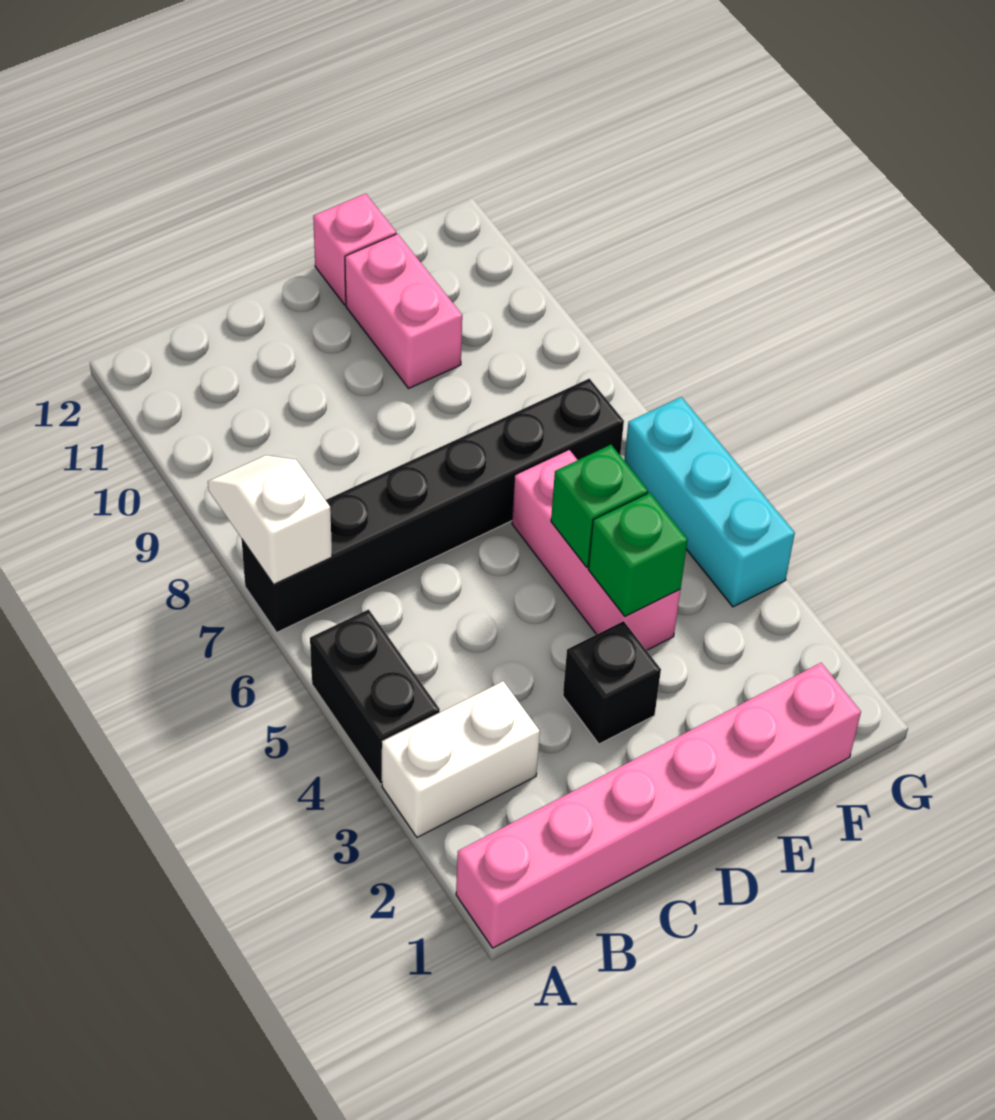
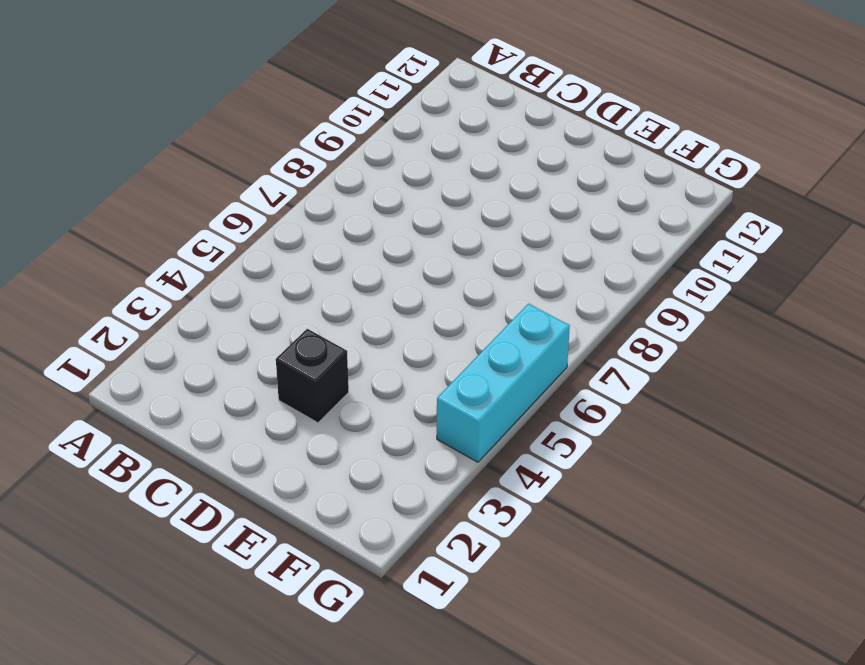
none -> pink 1x6 brick [456,663,861,948]
none -> white 1x2 brick [382,681,540,837]
none -> black 1x2 brick [310,609,440,784]

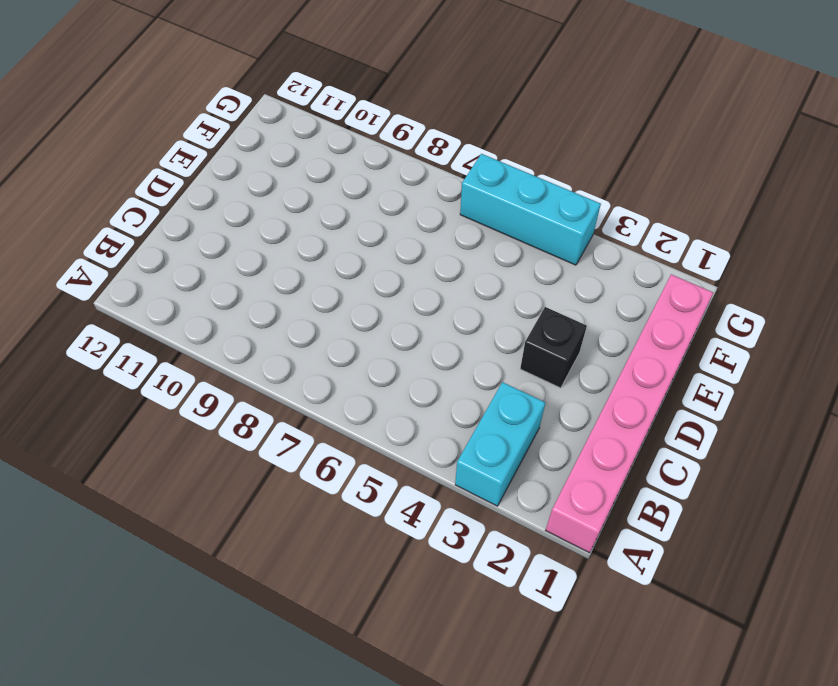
cyan 1x2 brick [455,382,545,506] -> white 1x2 brick [382,681,540,837]
none -> black 1x2 brick [310,609,440,784]
none -> black 1x6 brick [242,378,624,632]
none -> pink 1x3 brick [512,450,680,650]

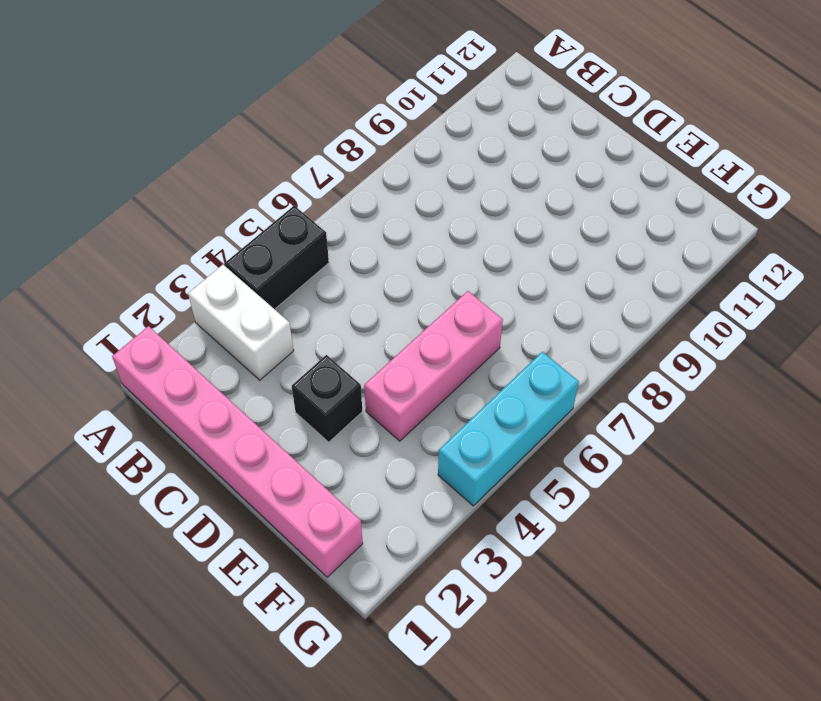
none -> black 1x6 brick [242,378,624,632]
none -> pink 1x2 brick [345,234,462,388]
none -> pink 1x1 brick [313,194,396,305]

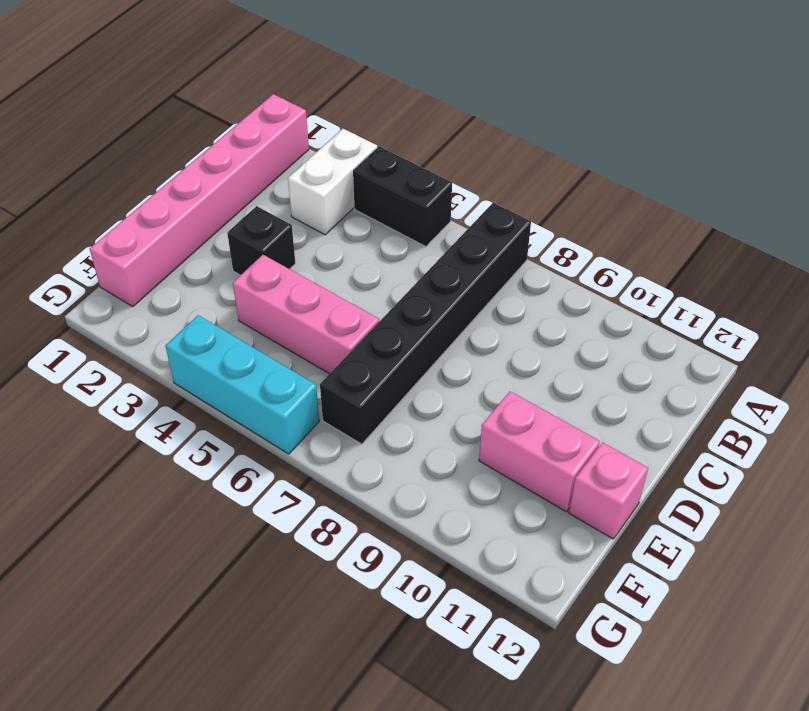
none -> white 1x2 slope [208,455,332,584]
none -> green 1x1 brick [588,493,688,617]
none -> green 1x1 brick [551,445,648,567]

